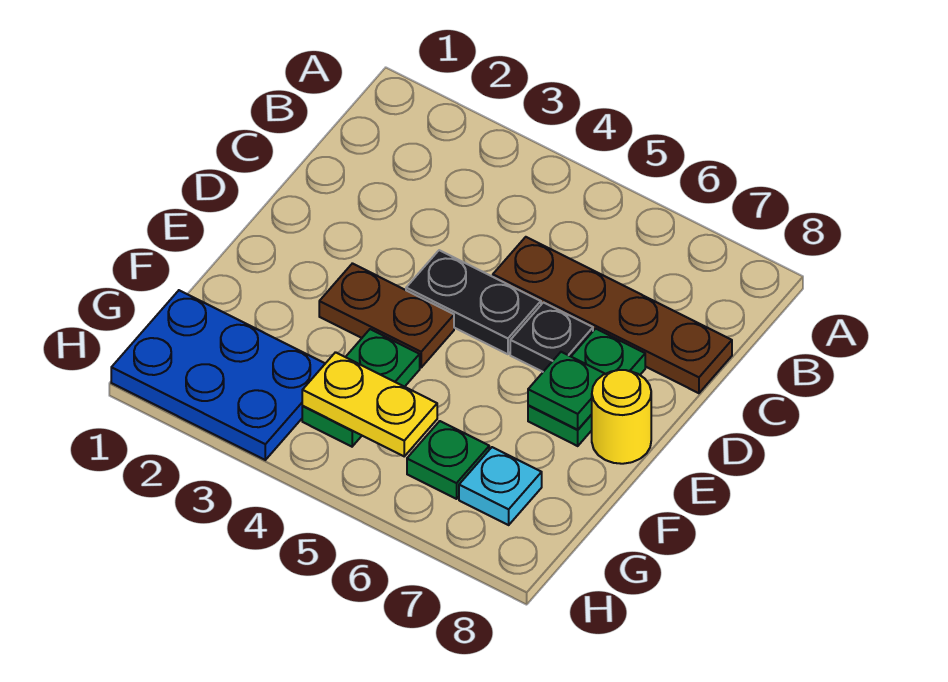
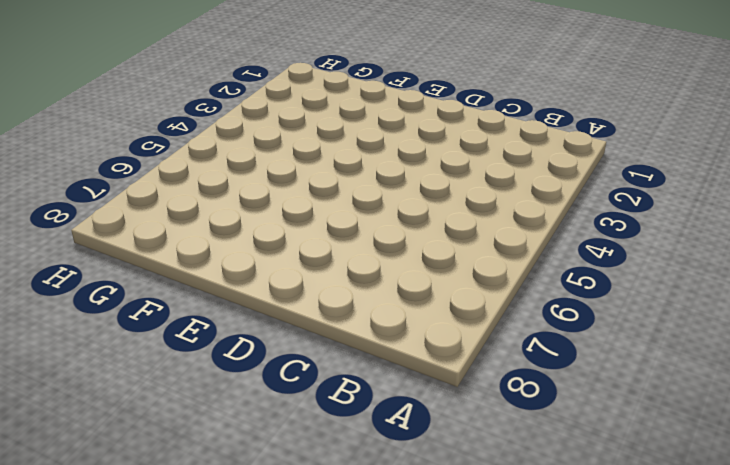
none -> brown 1x4 plate [493,237,732,393]
none -> black 1x2 plate [406,250,541,354]
none -> black 1x1 plate [510,303,593,372]

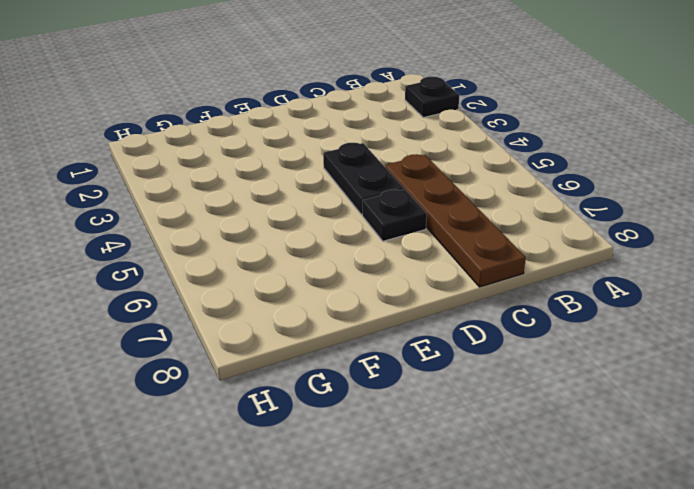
black 1x1 plate [405,77,459,118] -> none
none -> green 1x2 plate [528,329,645,446]
none -> brown 1x2 plate [319,263,454,367]
none -> yellow 1x1 round brick [591,370,651,464]

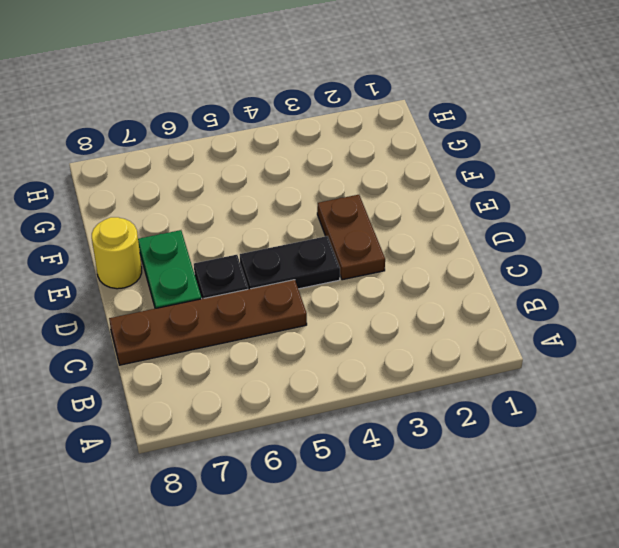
brown 1x2 plate [317,195,385,280] -> brown 1x2 plate turned to [319,263,454,367]
none -> green 1x2 plate [302,329,420,447]
none -> blue 2x3 plate [111,290,325,460]
none -> green 1x1 plate [407,421,489,499]

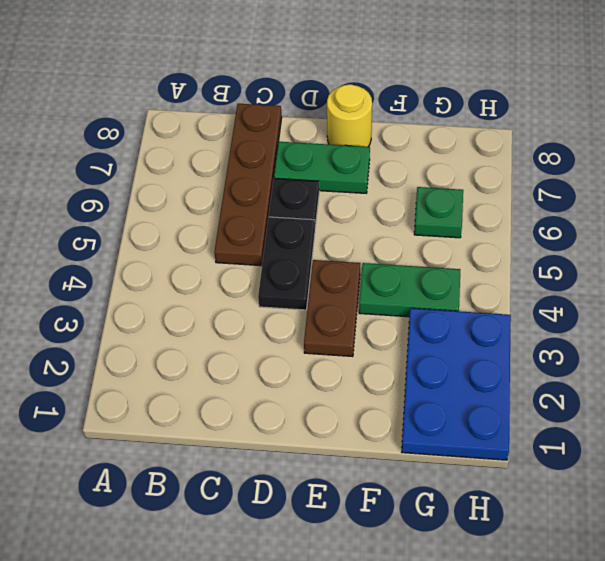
none -> cyan 1x1 plate [459,447,542,525]
none -> green 1x1 plate [528,352,605,430]
none -> yellow 1x2 plate [302,352,437,456]

